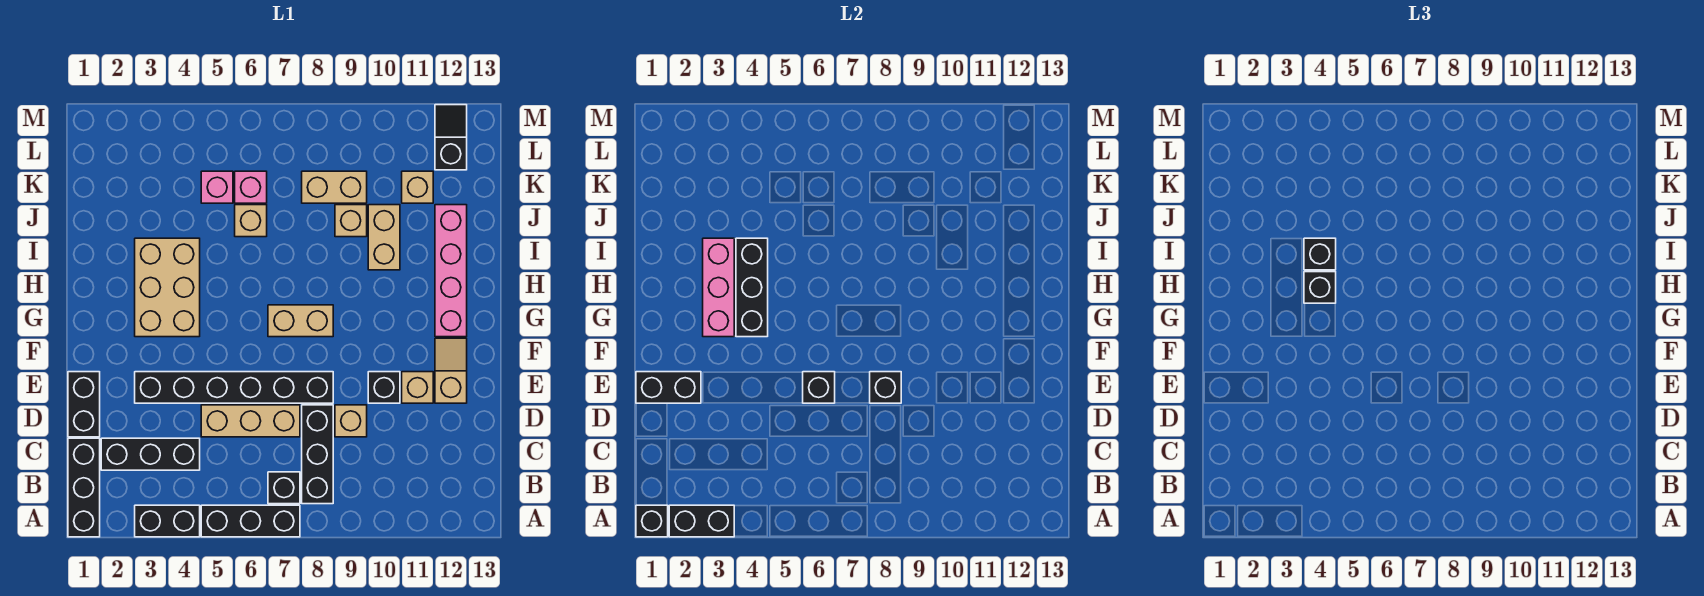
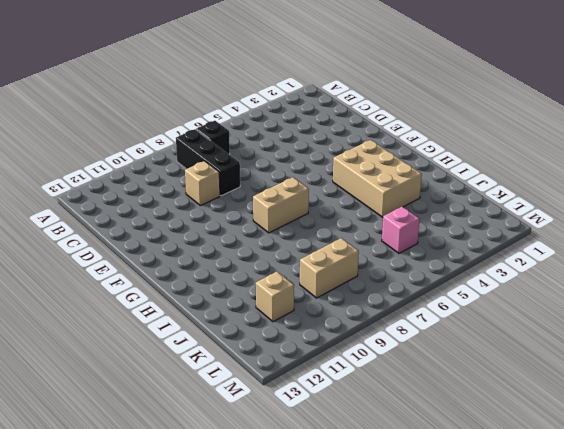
none -> black 1x3 brick [68,438,100,537]
none -> black 1x2 brick [135,505,200,537]
none -> black 1x3 brick [201,505,300,537]
none -> black 1x3 brick [101,438,200,470]

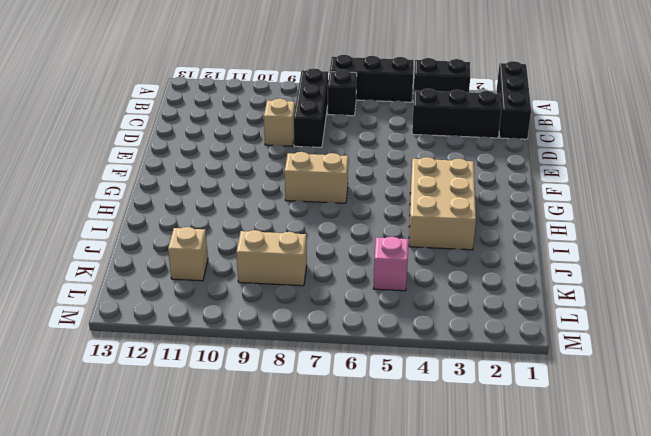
none -> black 1x2 brick [68,372,100,437]
none -> tan 1x3 brick [201,405,300,437]
none -> black 1x6 brick [135,372,333,403]
none -> black 1x1 brick [368,372,400,403]

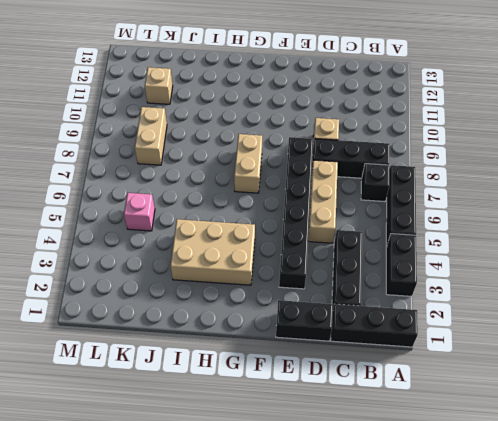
none -> black 1x1 brick [368,372,400,403]
none -> tan 1x1 brick [402,372,433,403]
none -> tan 1x2 slope [435,338,467,403]
none -> pink 1x4 brick [435,205,467,337]

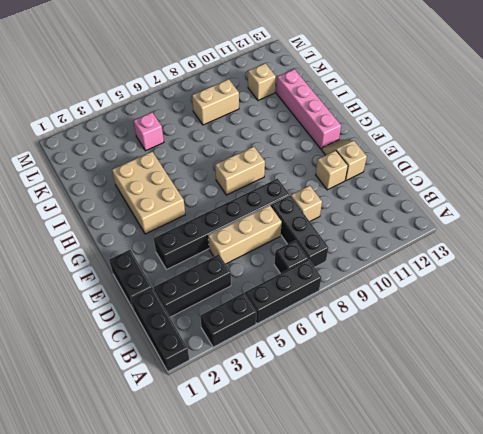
none -> black 1x1 brick [368,372,400,403]
none -> tan 1x2 brick [368,205,400,270]
none -> tan 1x1 brick [235,205,267,237]
none -> tan 1x1 brick [335,205,367,237]

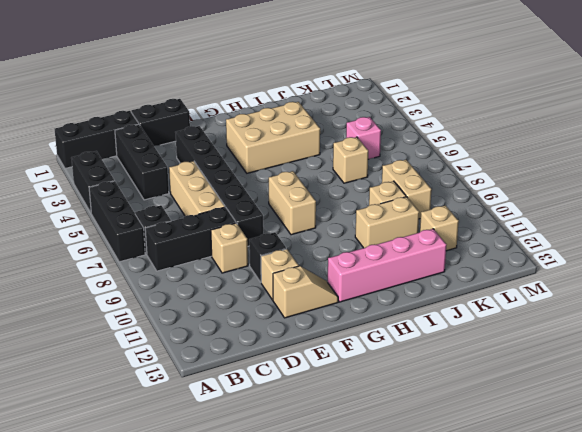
none -> pink 1x1 brick [235,171,267,203]
none -> black 1x2 slope [435,105,467,170]
none -> black 1x1 brick [636,505,668,537]
none -> black 1x2 brick [669,505,734,537]

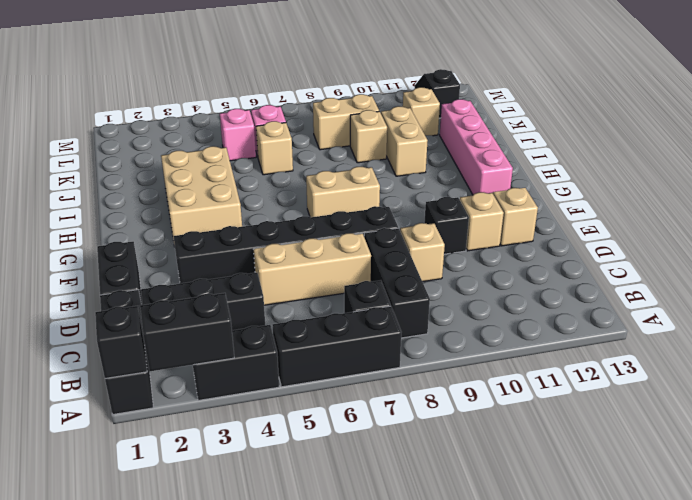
none -> black 1x2 brick [636,372,701,403]
none -> black 1x1 brick [803,372,835,403]
none -> black 1x1 brick [870,372,901,403]
none -> pink 1x3 brick [703,238,734,337]

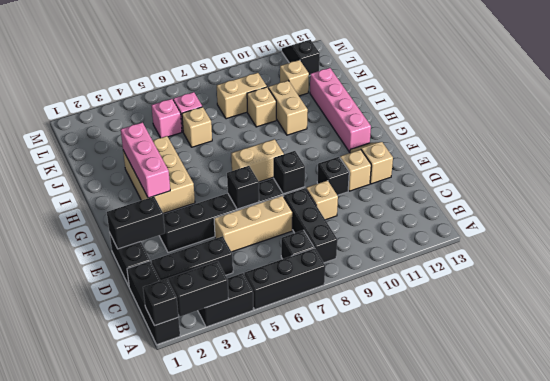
none -> black 1x3 brick [736,238,768,337]
none -> black 1x1 brick [1304,272,1336,303]
none -> black 1x1 brick [1304,238,1336,270]

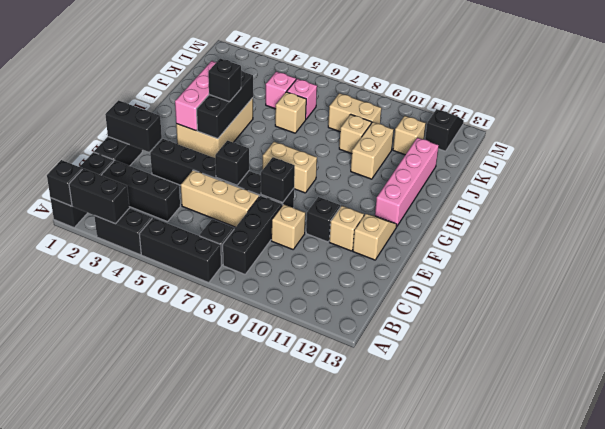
none -> black 1x1 brick [1304,238,1336,270]

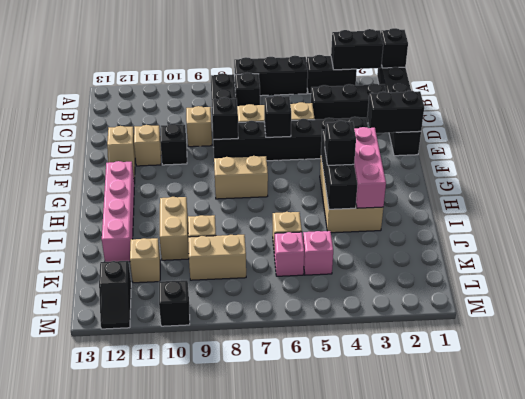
black 1x1 brick [159,280,190,326] -> black 1x1 brick moved to [1304,238,1336,270]

